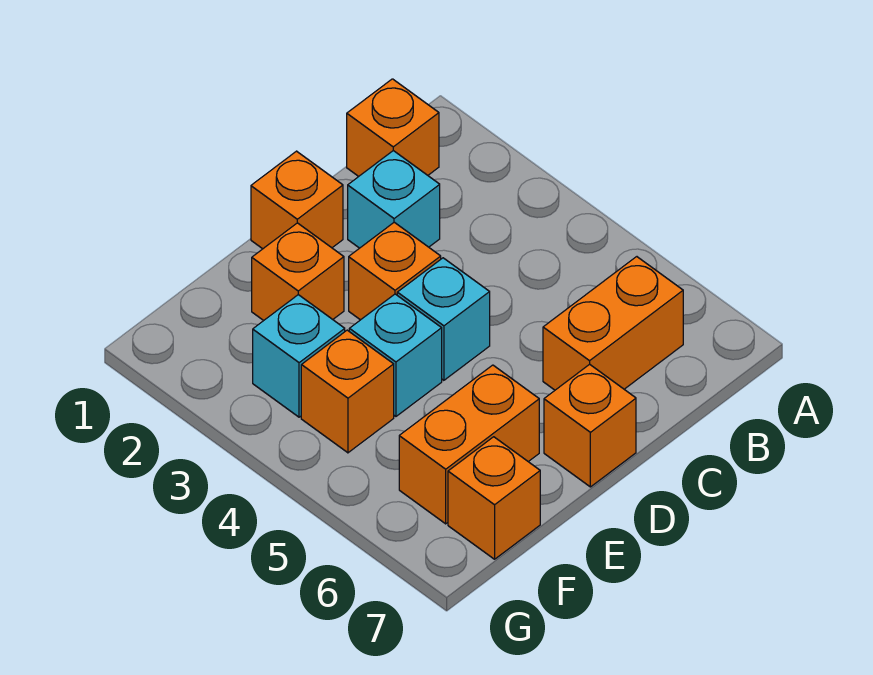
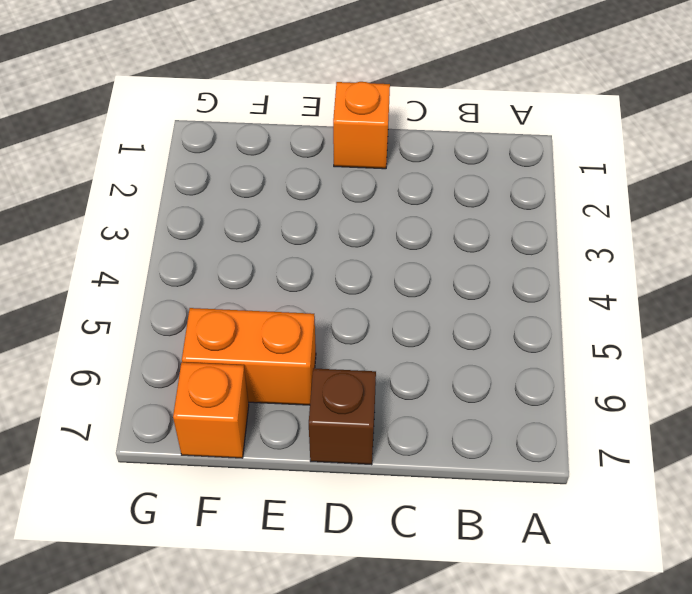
brown 1x1 brick [309,368,376,465] -> orange 1x1 brick [544,364,636,487]
none -> orange 1x1 brick [347,79,439,176]
none -> orange 1x2 brick [543,257,683,390]
none -> cyan 1x1 brick [348,151,440,248]

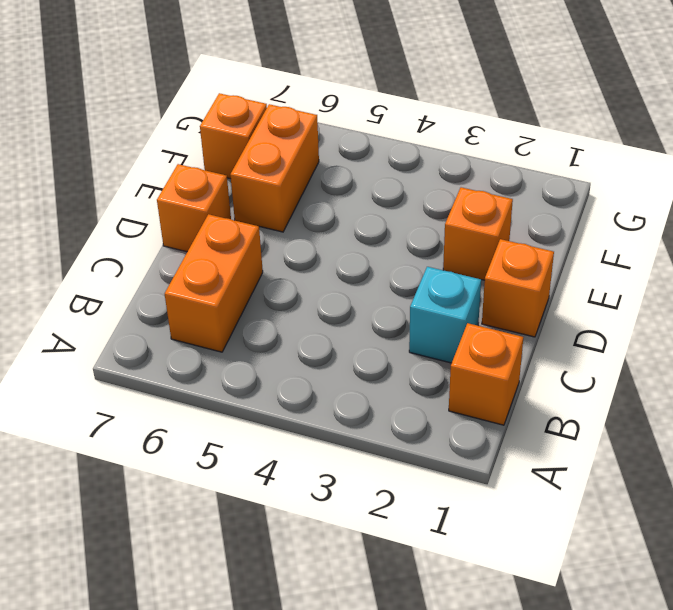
none -> orange 1x1 brick [349,222,441,320]
none -> cyan 1x1 brick [397,258,490,380]
none -> cyan 1x1 brick [349,294,442,416]

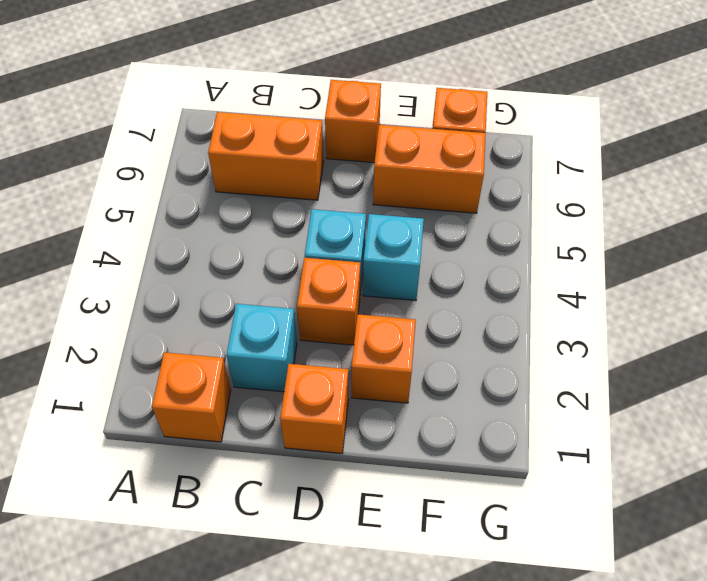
none -> cyan 1x1 brick [253,295,345,417]
none -> orange 1x1 brick [301,330,394,453]

